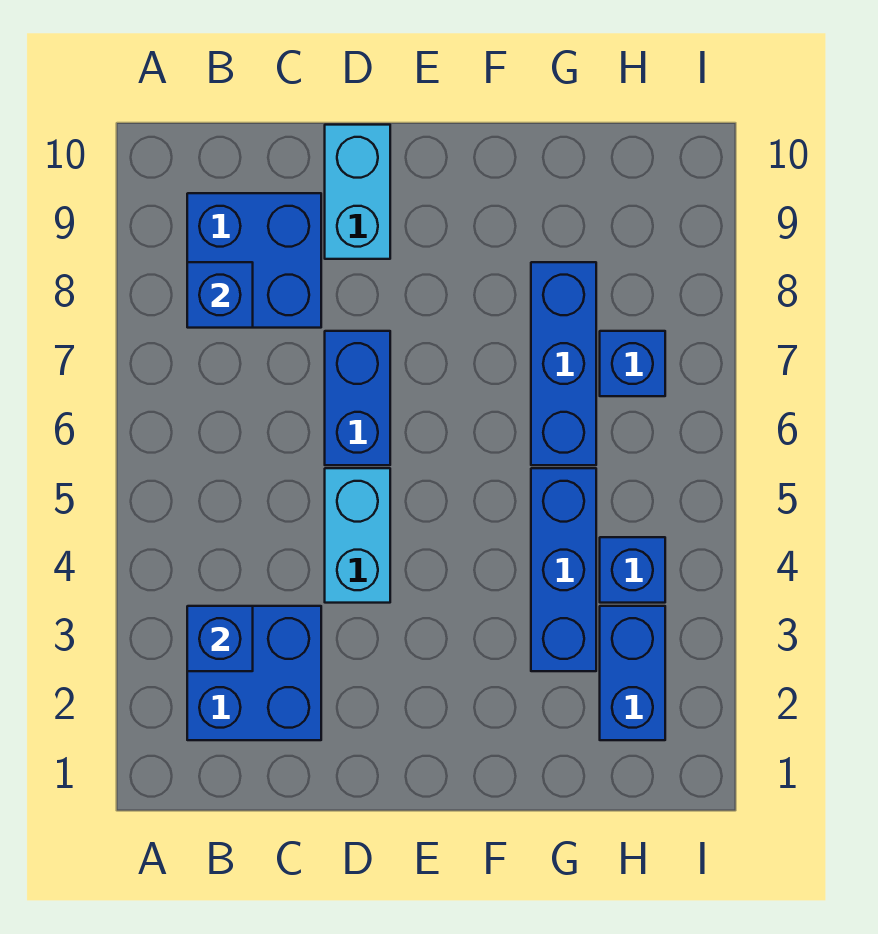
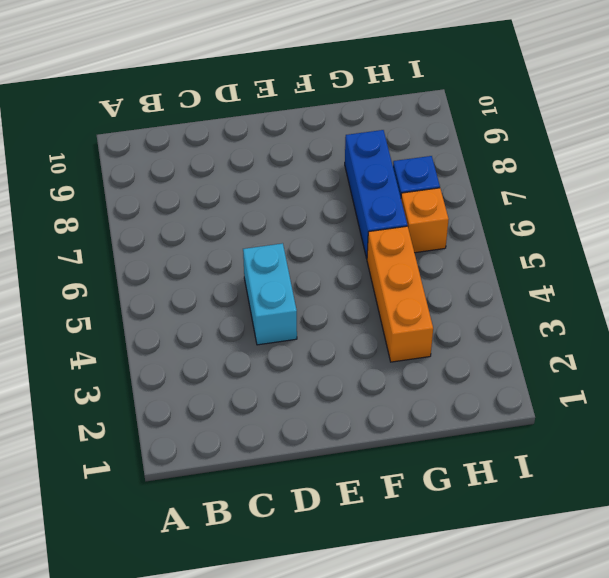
orange 1x3 brick [367,226,433,362] -> blue 1x3 brick [531,468,596,671]
orange 1x1 brick [401,188,449,253] -> none
none -> blue 2x2 brick [187,606,321,740]
none -> blue 2x2 brick [187,193,321,328]
none -> blue 1x2 brick [325,331,390,465]

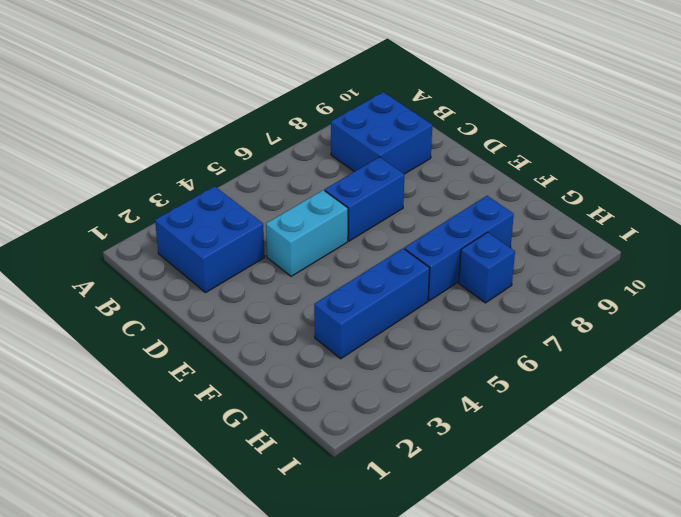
none -> cyan 1x2 brick [325,125,390,259]
none -> blue 1x2 brick [600,606,665,740]
none -> blue 1x1 brick [600,537,665,603]

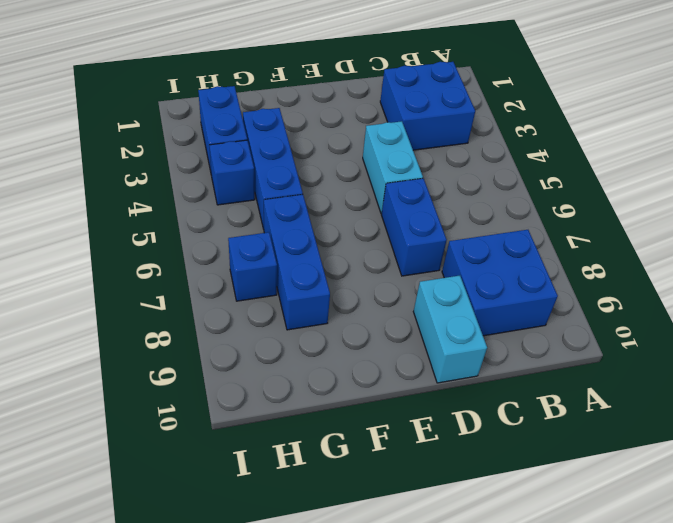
none -> blue 1x1 brick [187,606,253,671]
none -> blue 1x1 brick [187,262,253,328]

